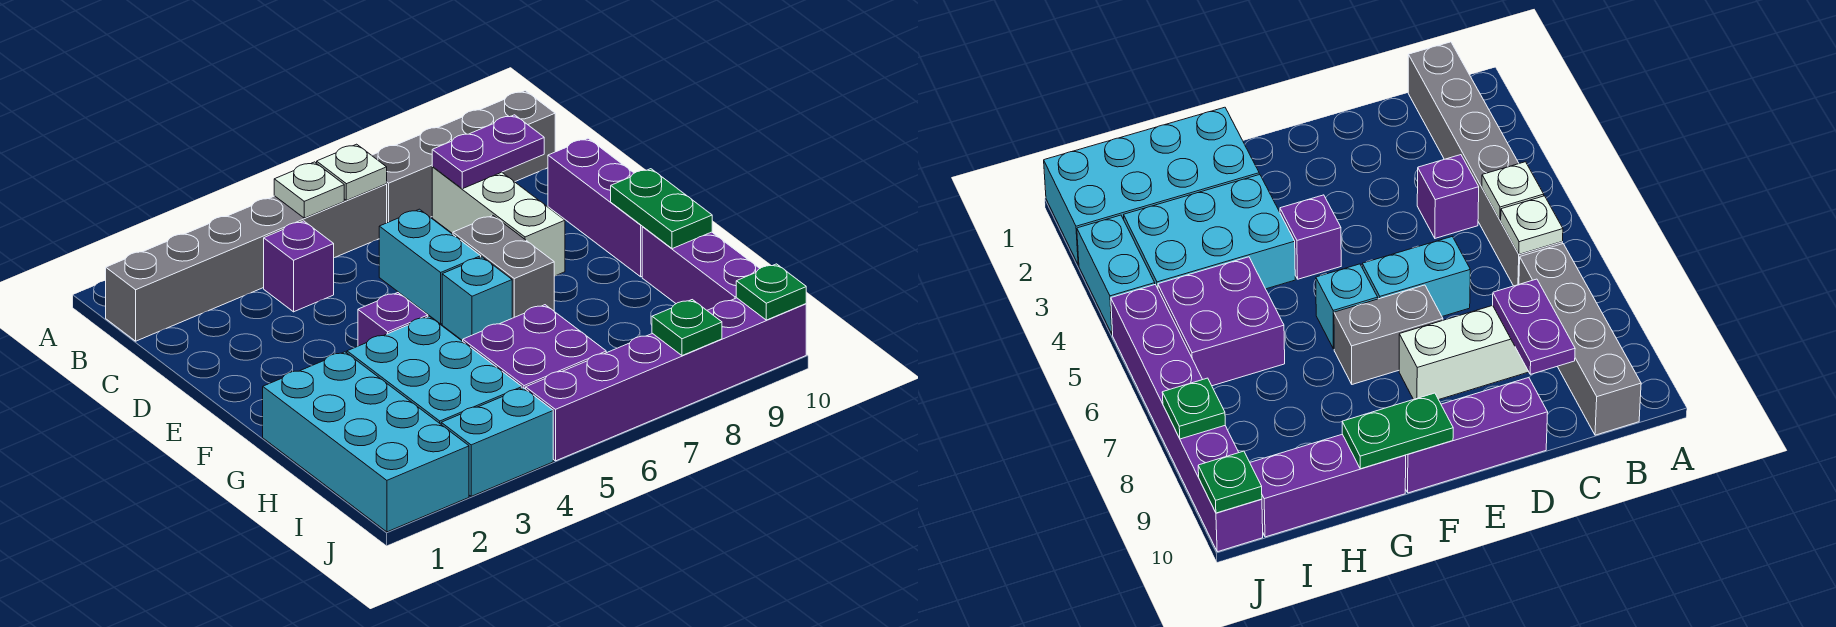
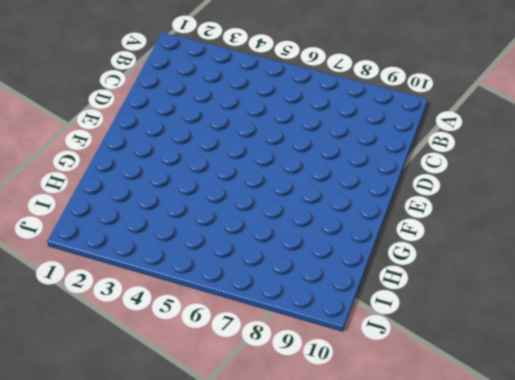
none -> grey 1x6 brick [106,184,387,341]
none -> grey 1x4 brick [372,91,555,223]
none -> purple 1x1 brick [264,221,334,312]

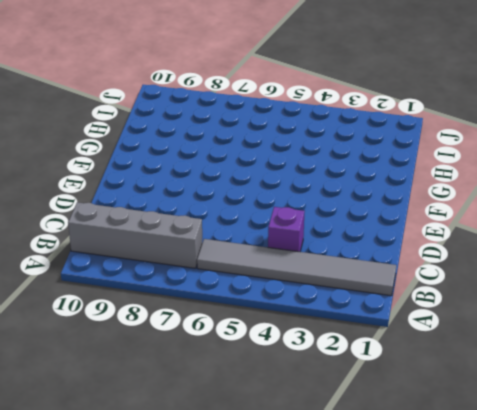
grey 1x6 tile [197,239,396,296] -> grey 1x6 brick [106,184,387,341]
none -> white 1x3 brick [432,167,565,276]
none -> cyan 1x2 brick [379,209,481,324]
none -> purple 1x3 brick [548,138,642,277]

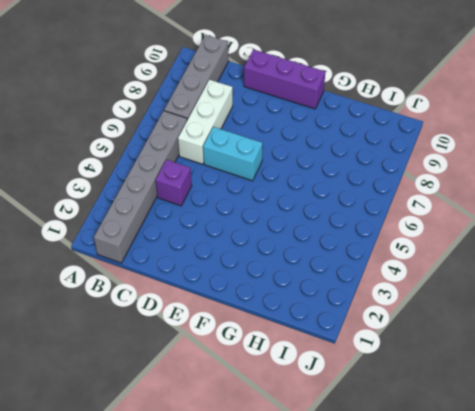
white 1x3 brick [178,80,233,164] -> white 1x3 brick turned to [432,167,565,276]
none -> grey 1x2 brick [453,216,554,318]
none -> purple 1x1 brick [358,293,428,346]
none -> cyan 1x1 brick [442,257,512,341]

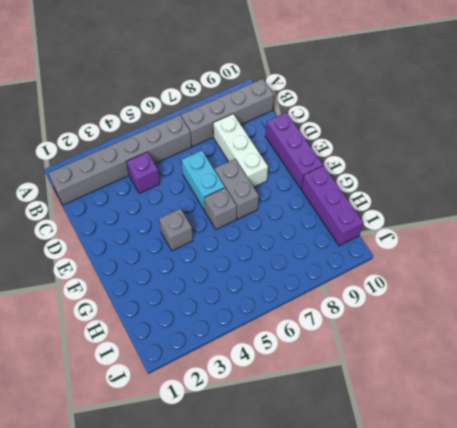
grey 1x1 brick [159,209,193,251] -> purple 1x1 brick [358,293,428,346]
grey 1x1 brick [204,188,237,230] -> cyan 1x1 brick [442,257,512,341]
none -> cyan 2x4 brick [263,352,469,532]
none -> cyan 2x3 brick [347,316,522,424]
none -> purple 2x2 brick [463,305,606,389]

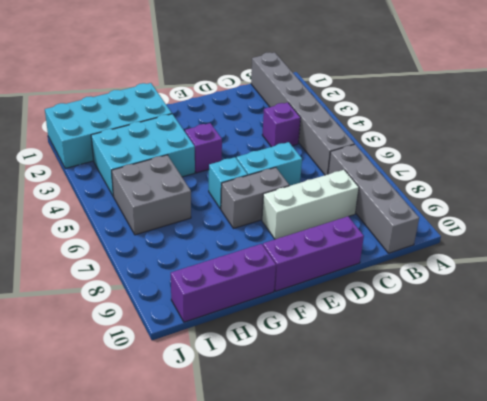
grey 2x2 brick [112,155,191,235] -> purple 2x2 brick [463,305,606,389]
none -> cyan 1x2 brick [441,388,553,496]
none -> purple 1x6 brick [526,298,806,461]
none -> white 1x1 plate [274,162,344,218]

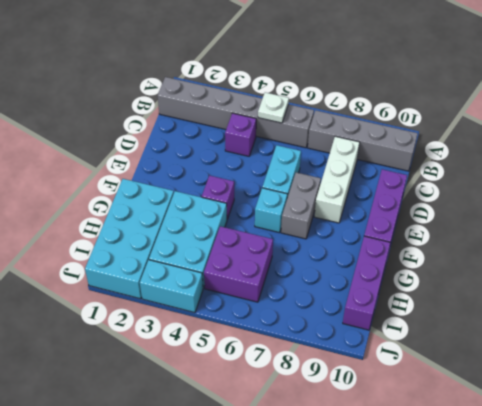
none -> purple 1x6 brick [526,298,806,461]
none -> white 1x1 plate [317,144,387,200]
none -> purple 1x2 plate [432,115,544,189]

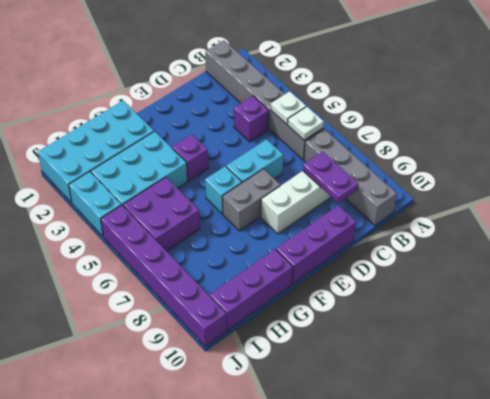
none -> green 1x2 plate [611,169,712,249]
none -> green 1x1 plate [652,300,722,356]
none -> green 1x1 plate [736,264,806,320]

